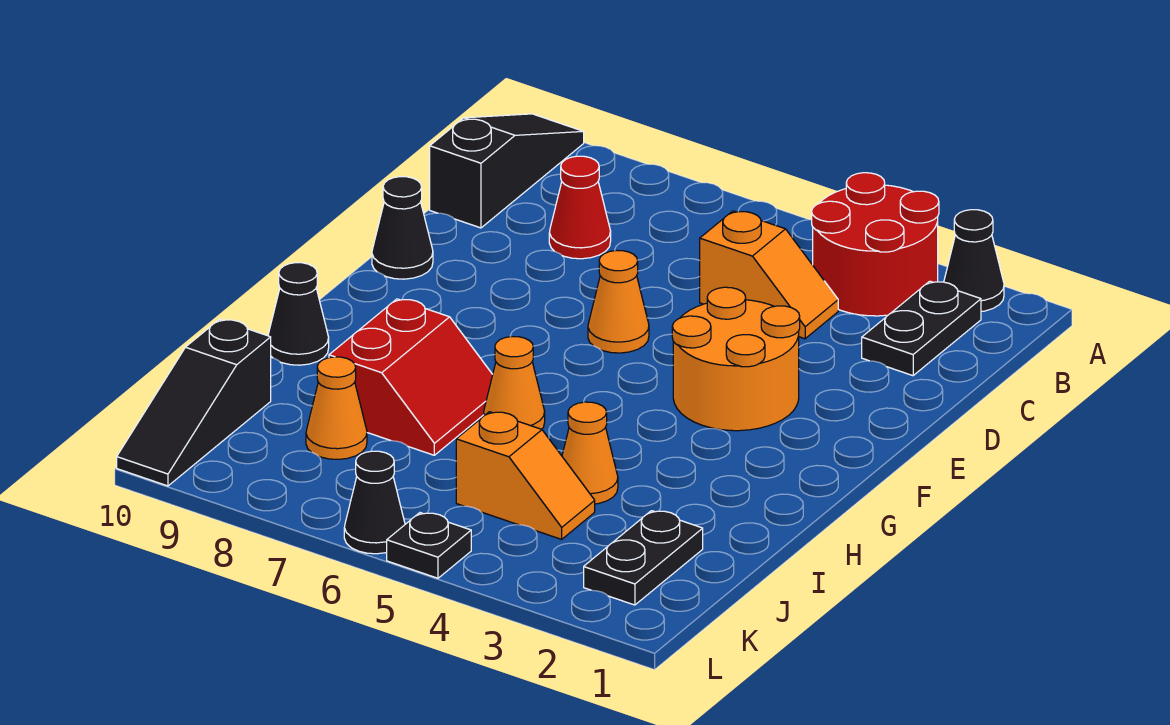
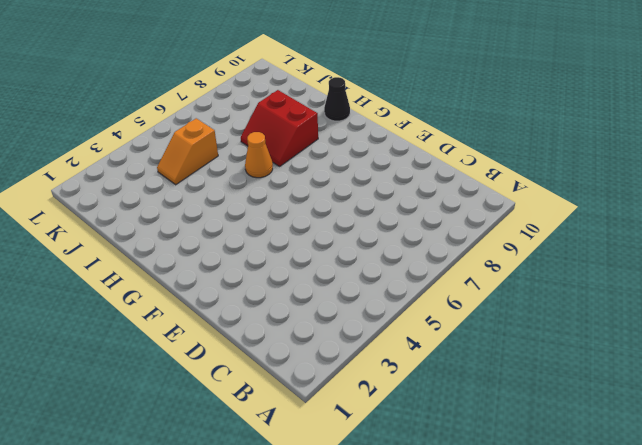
none -> black 1x1 cone [944,210,1004,312]
none -> red 2x2 round brick [812,173,939,316]
none -> black 1x3 slope [430,114,584,228]

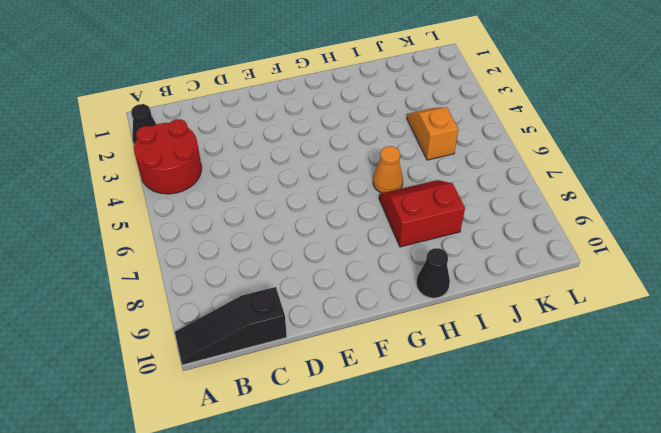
none -> black 1x2 plate [862,281,981,376]
none -> orange 1x2 slope [700,211,838,339]
none -> red 1x1 cone [549,156,611,259]

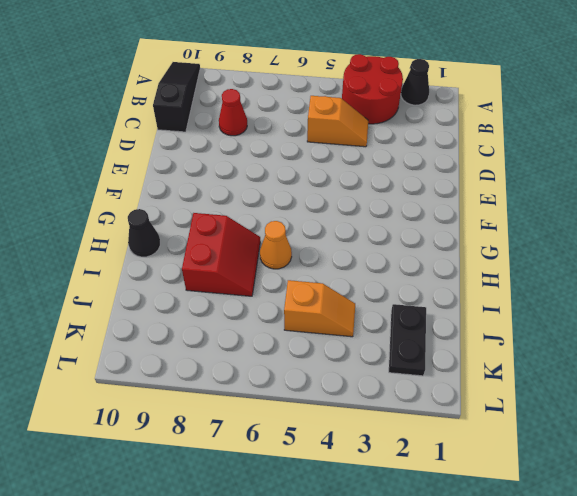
none -> black 1x2 plate [862,281,981,376]
none -> orange 2x2 round brick [672,287,800,431]
none -> orange 1x1 cone [588,250,649,353]

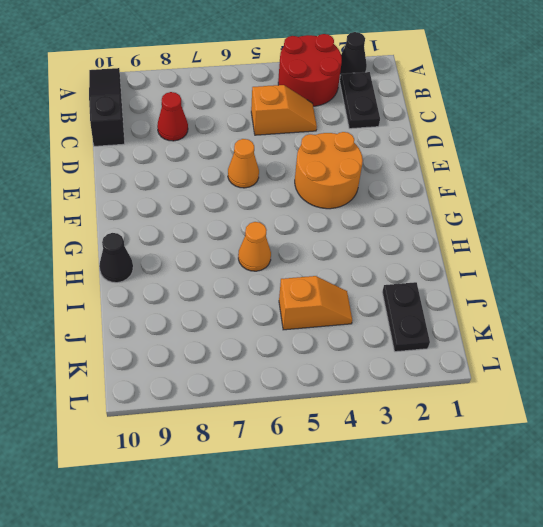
none -> black 1x1 cone [372,177,433,279]
none -> red 2x2 slope [329,299,493,455]
none -> orange 1x1 cone [562,402,618,504]

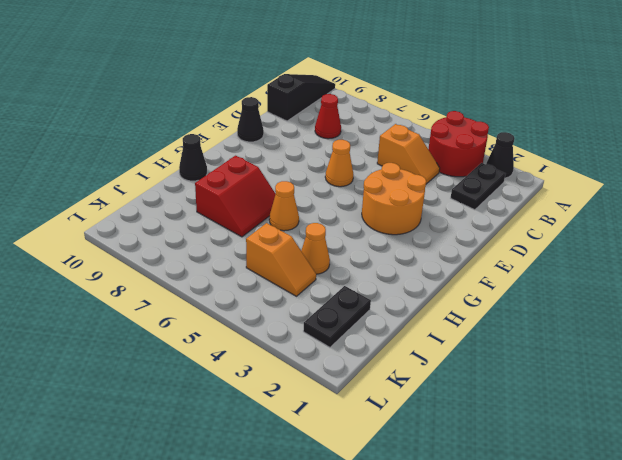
none -> orange 1x1 cone [306,357,367,459]
none -> black 1x3 slope [117,319,271,486]
none -> black 1x1 plate [387,513,471,578]

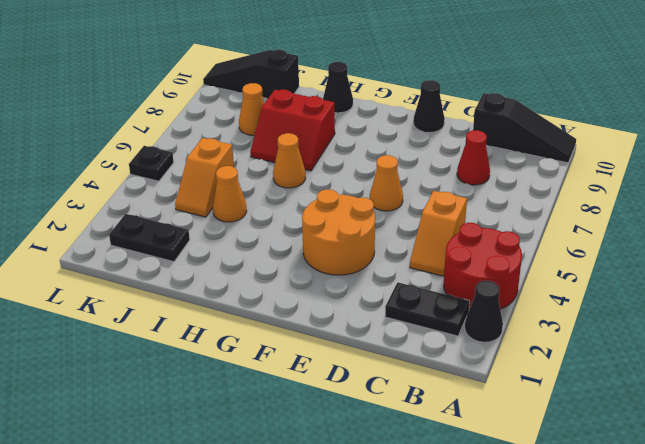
none -> black 1x1 cone [344,451,405,554]

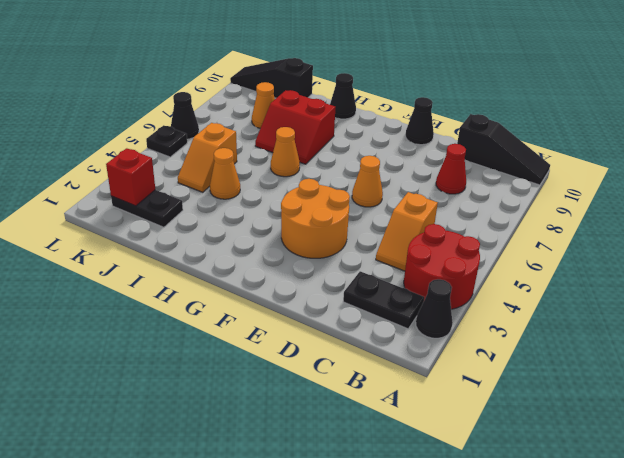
red 1x1 brick [106,148,155,206] -> none

